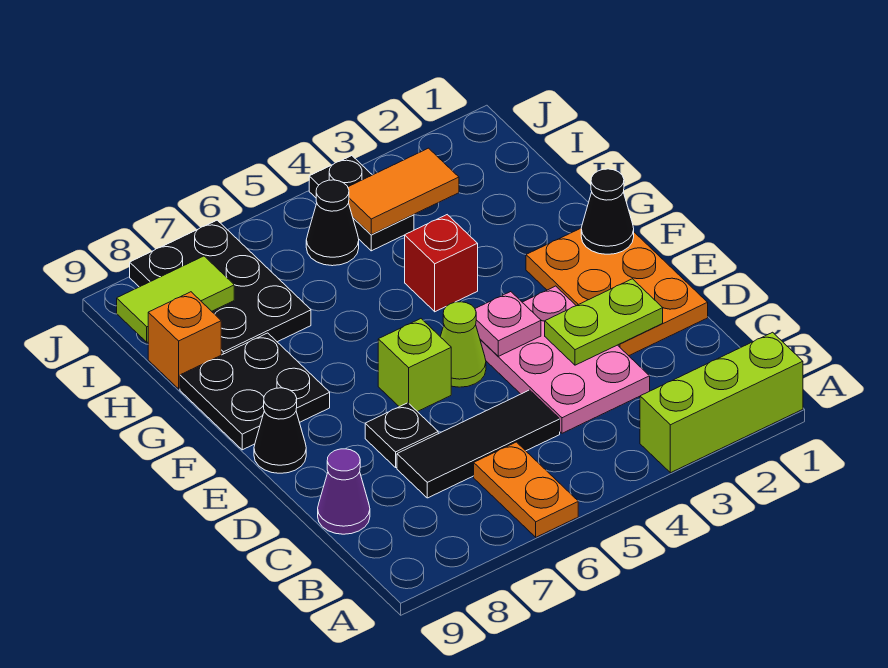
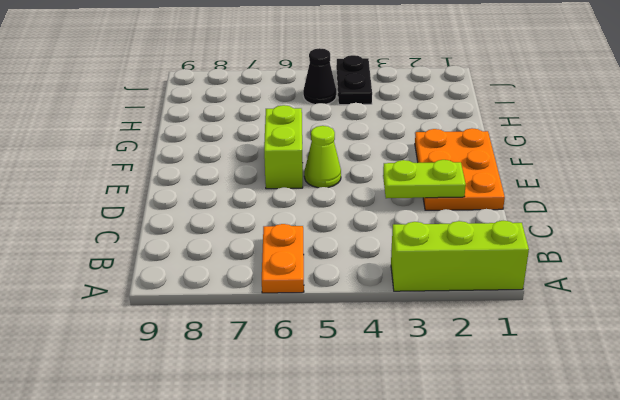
lime 1x2 brick [264,105,303,189] -> lime 1x1 brick [378,319,451,412]
none -> pink 2x3 plate [480,286,650,433]
none -> black 1x3 tile [397,390,560,498]
none -> purple 1x1 cone [318,449,370,534]

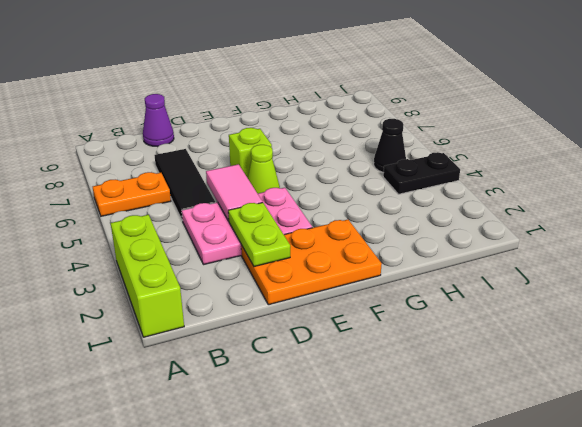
pink 1x2 tile [206,164,263,221] -> none
none -> black 1x1 plate [365,403,438,467]
none -> black 1x1 cone [254,388,306,473]
none -> black 2x2 plate [180,333,330,450]

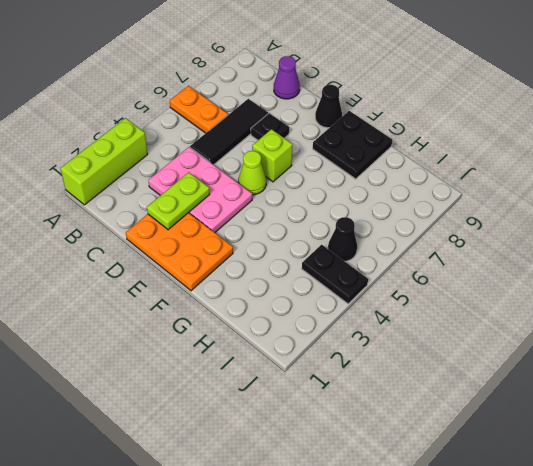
none -> red 1x1 brick [405,215,478,312]
none -> black 2x3 plate [130,220,311,355]
none -> orange 1x1 brick [148,292,221,389]

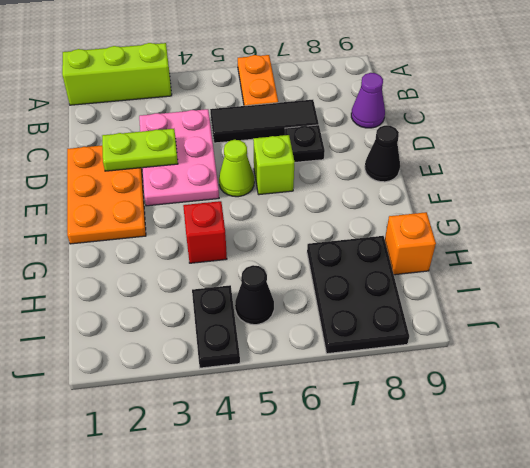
none -> black 2x2 plate [180,333,330,450]
none -> pink 1x1 plate [475,292,541,356]
none -> black 1x1 cone [581,169,634,254]

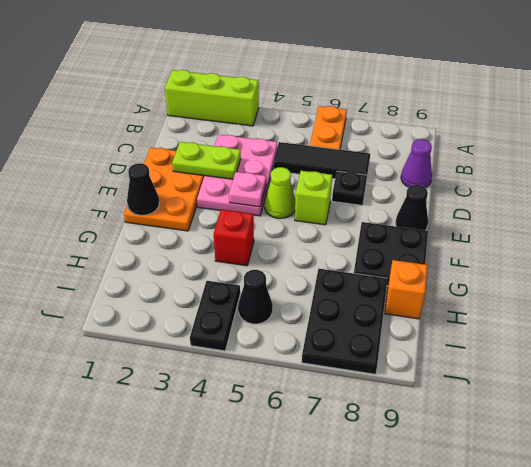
none -> orange 1x2 tile [348,148,459,235]
none -> lime 1x2 tile [117,256,234,342]

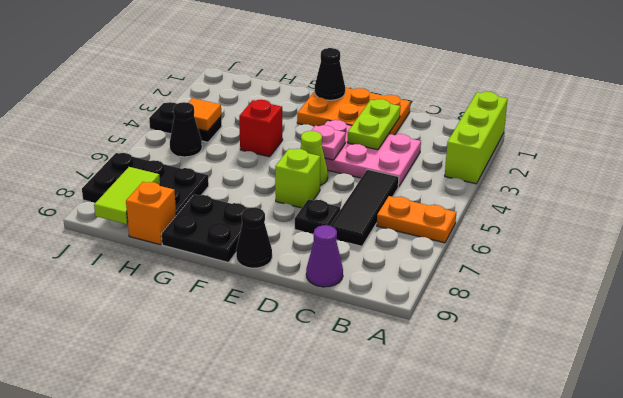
orange 1x1 tile [188,98,221,131] -> orange 1x2 tile [348,148,459,235]

